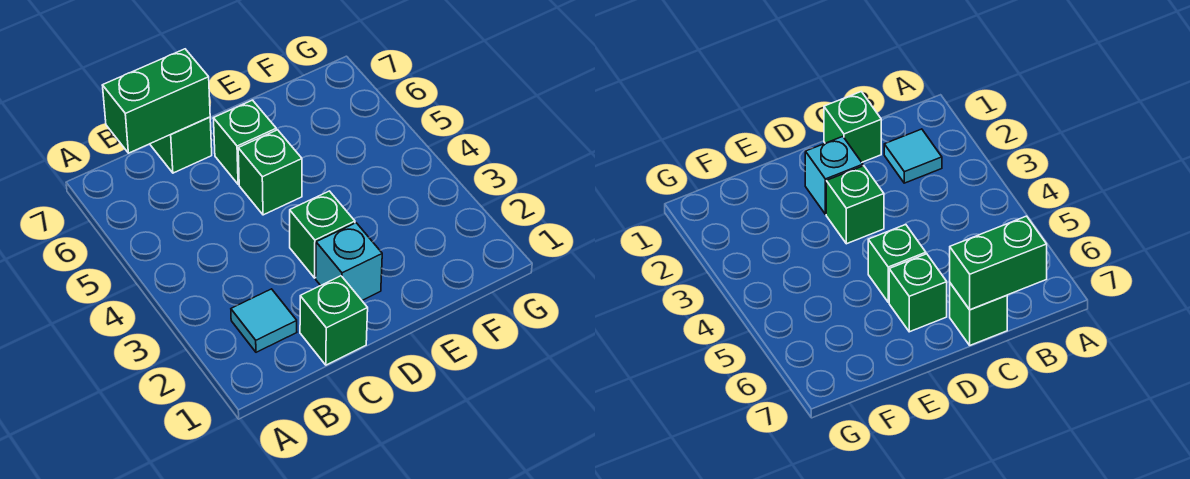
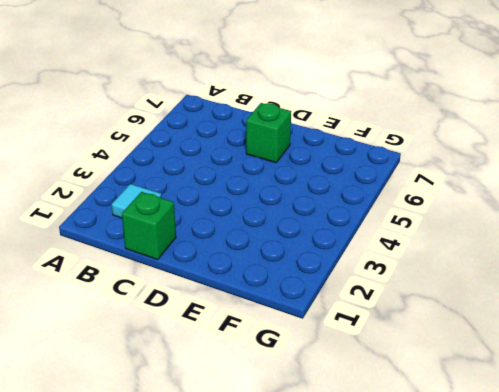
none -> green 1x1 brick [150,117,212,173]
none -> cyan 1x1 brick [316,223,382,300]

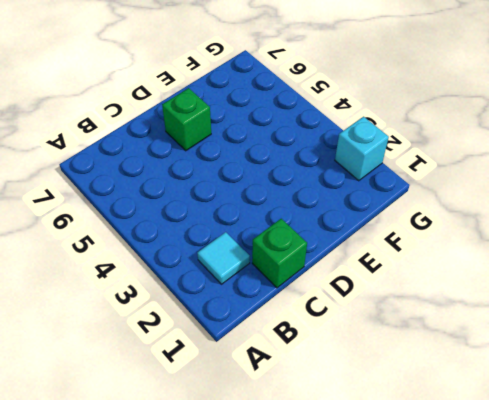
cyan 1x1 brick [335,117,389,181] -> cyan 1x1 brick moved to [316,223,382,300]
none -> green 1x1 brick [150,117,212,173]
none -> green 1x1 brick [290,191,355,278]

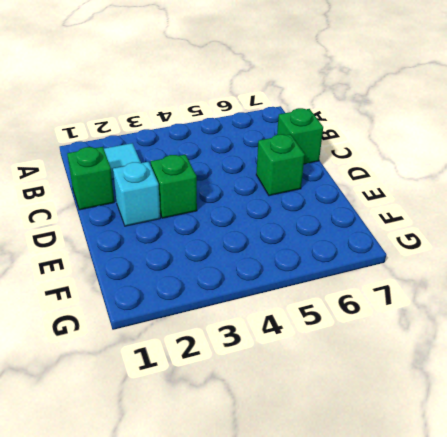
none -> green 1x1 brick [238,130,302,215]
none -> green 1x2 brick [102,49,210,153]

